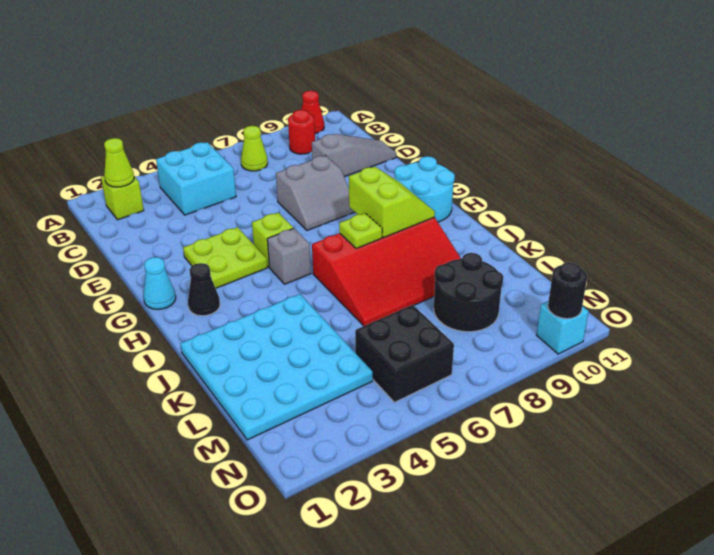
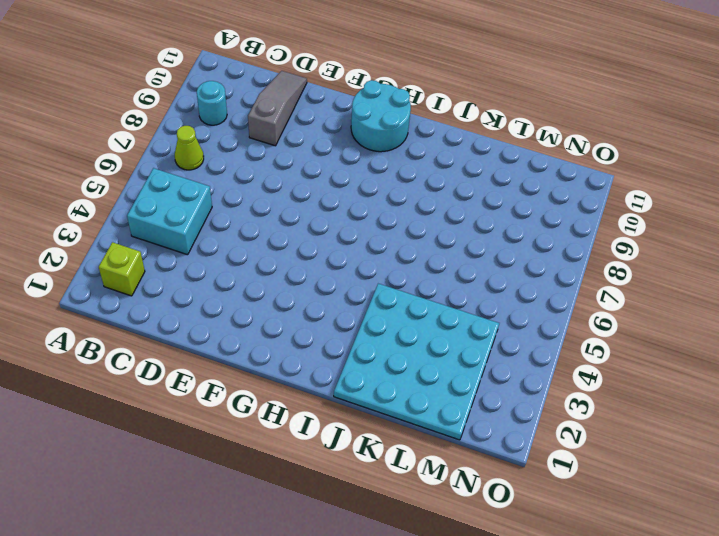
cyan 1x1 round brick [197,81,227,125] -> red 1x1 round brick [288,110,315,154]
none -> red 1x1 cone [302,91,324,134]
none -> grey 2x2 slope [276,156,354,230]
none -> lime 2x2 plate [183,227,267,288]

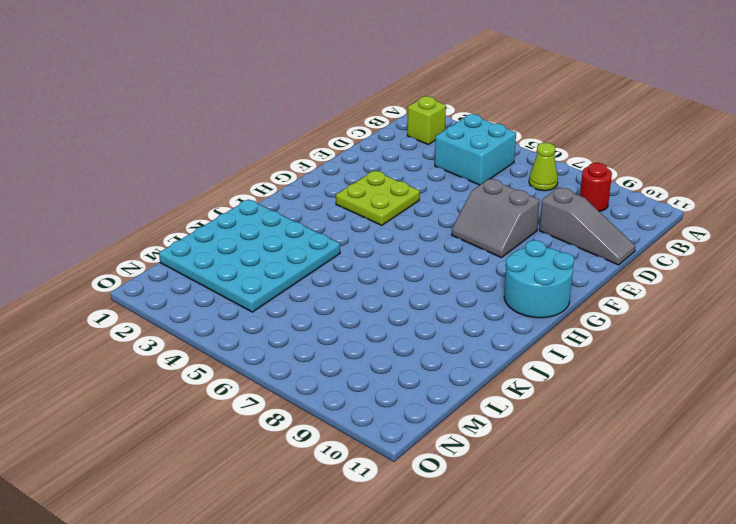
none -> red 1x1 cone [302,91,324,134]
none -> cyan 1x1 cone [144,257,176,309]
none -> lime 1x1 brick [252,213,293,267]

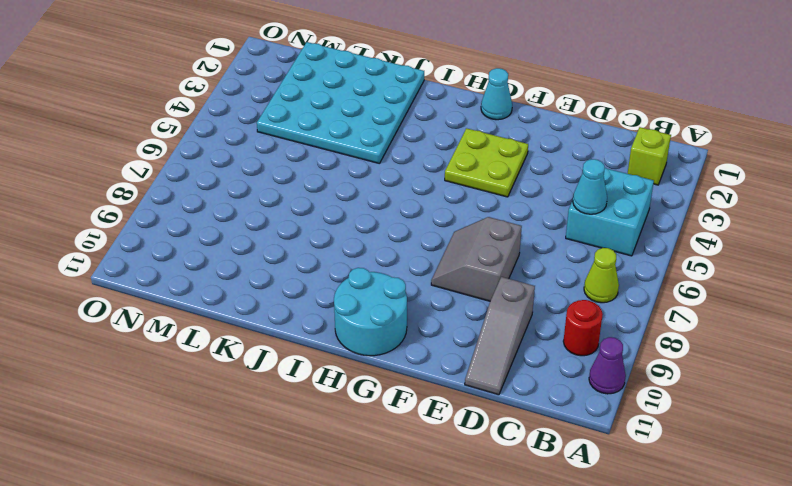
purple 1x1 cone [589,337,626,394] -> red 1x1 cone [302,91,324,134]
cyan 1x1 cone [573,159,607,214] -> none
none -> lime 1x1 brick [252,213,293,267]
none -> black 1x1 cone [188,263,220,316]
none -> grey 1x1 brick [267,228,311,284]

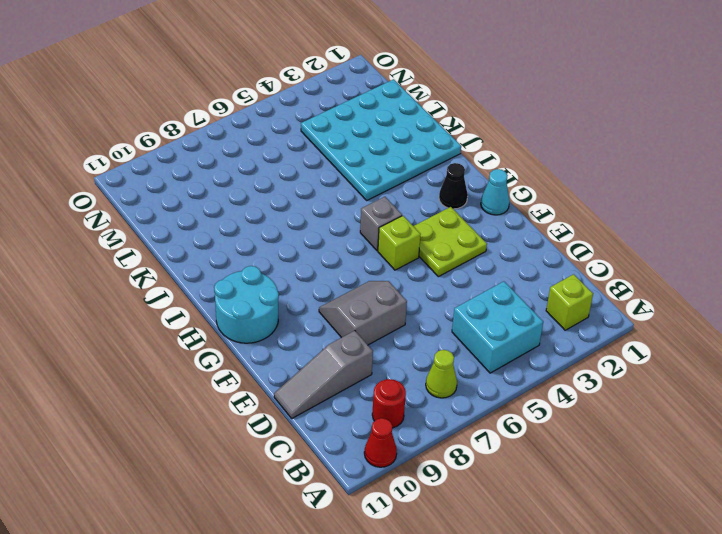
none -> red 3x4 slope [312,217,461,326]
none -> black 2x2 round brick [434,253,504,332]
none -> black 2x2 brick [355,305,454,402]

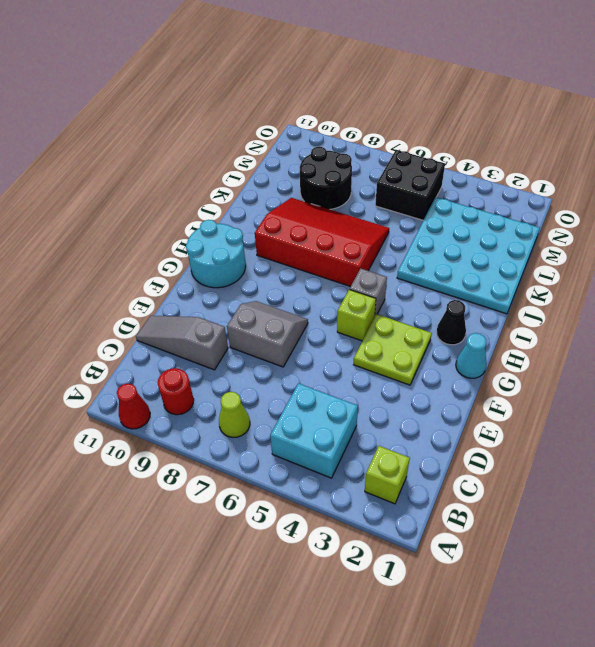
none -> cyan 1x1 brick [537,301,589,354]
none -> lime 1x1 cone [104,138,134,187]
none -> lime 2x2 slope [349,167,435,238]

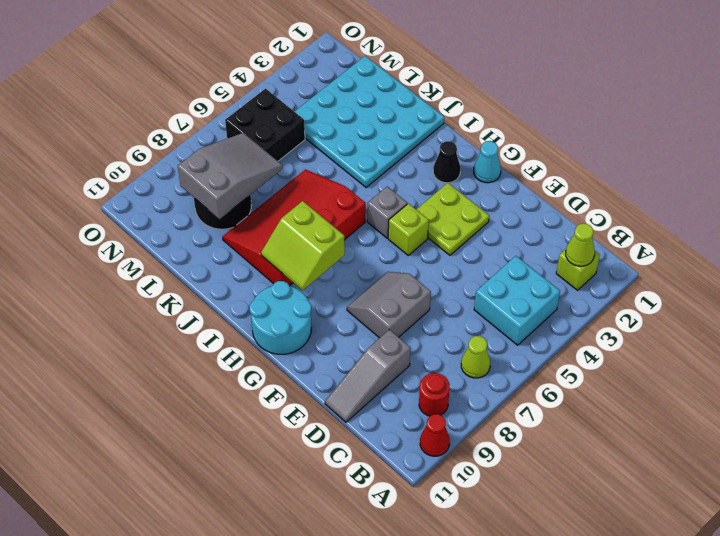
grey 2x3 slope [178,133,283,219] -> none
none -> cyan 1x1 brick [537,301,589,354]
none -> lime 1x1 plate [339,213,382,249]
none -> black 1x1 round brick [548,262,587,319]

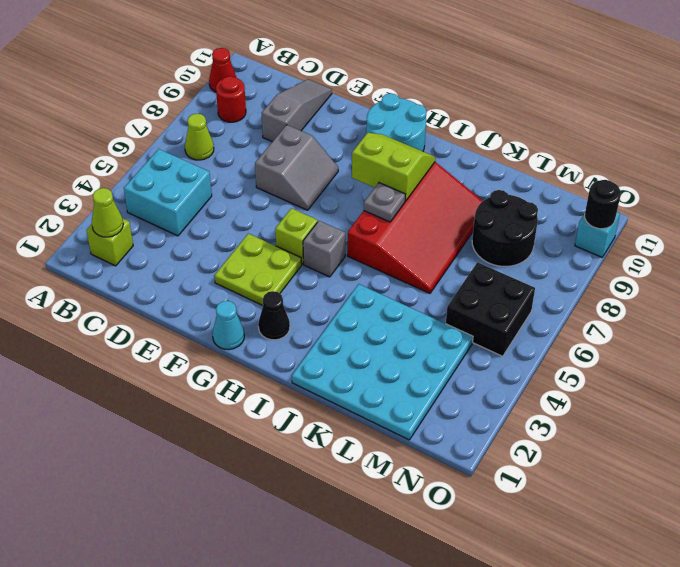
grey 1x1 plate [364,183,405,222] -> lime 1x1 plate [339,213,382,249]

